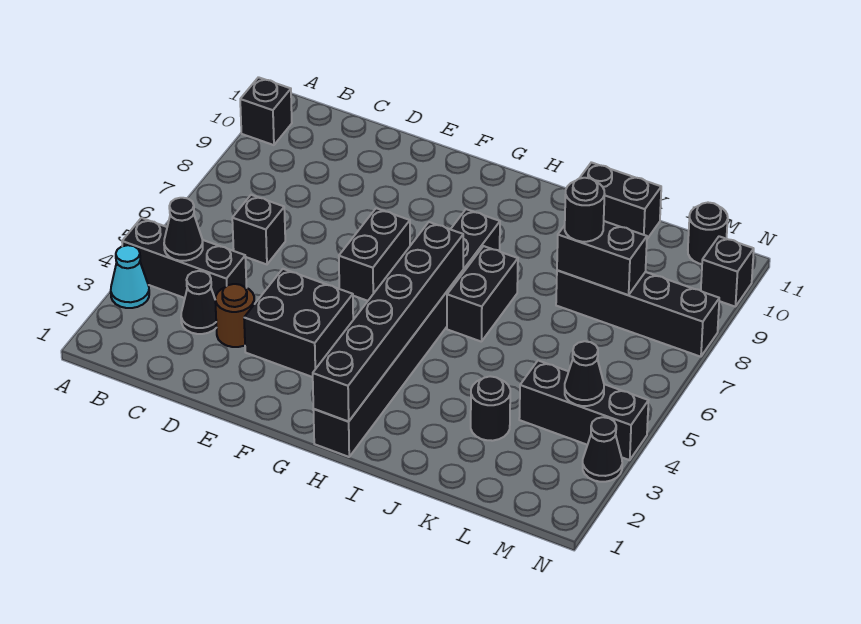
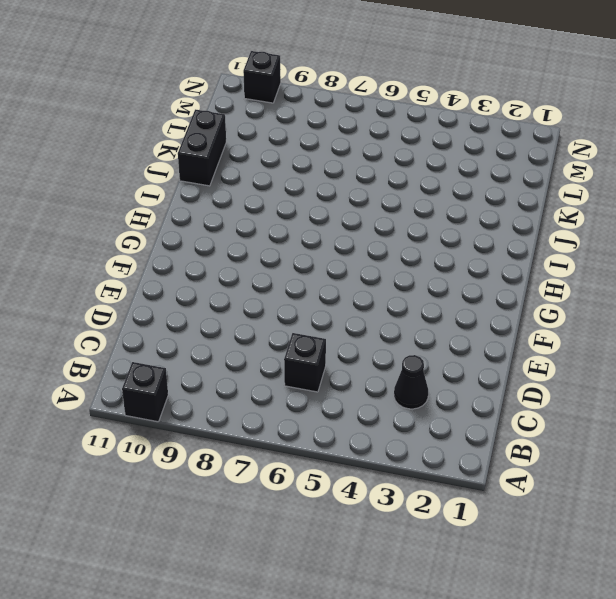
none -> cyan 1x1 cone [111,245,149,308]
none -> black 1x3 brick [122,218,247,299]
none -> brown 1x1 round brick [215,284,254,347]

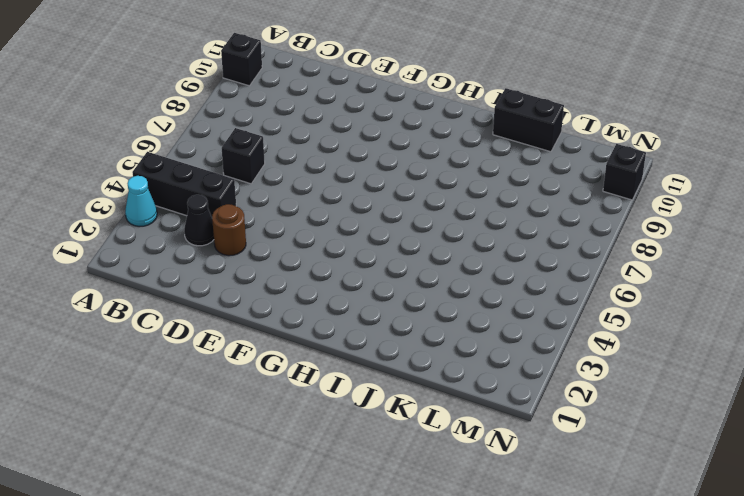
none -> black 2x2 brick [244,269,353,377]
none -> black 1x2 brick [339,208,410,301]
none -> black 1x8 brick [313,209,500,457]

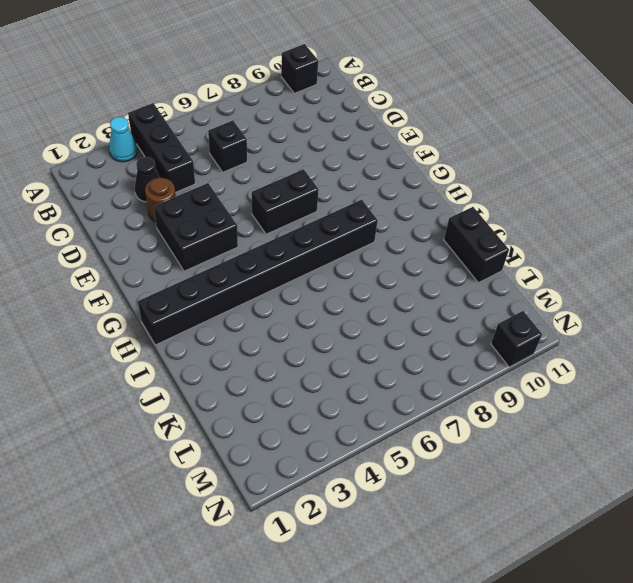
none -> black 1x2 brick [447,246,518,342]
none -> black 1x1 round brick [471,376,510,441]
none -> black 1x4 brick [556,270,719,357]

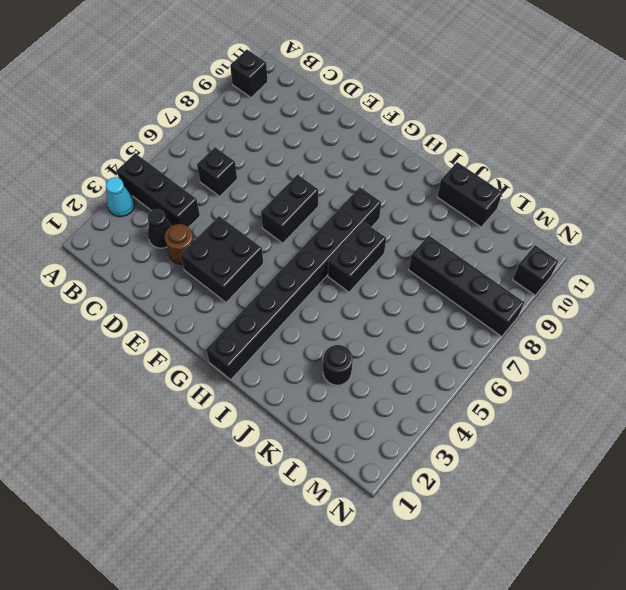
none -> black 1x3 brick [519,361,648,460]
none -> black 1x1 round brick [688,203,728,264]
none -> black 1x1 cone [583,417,622,482]

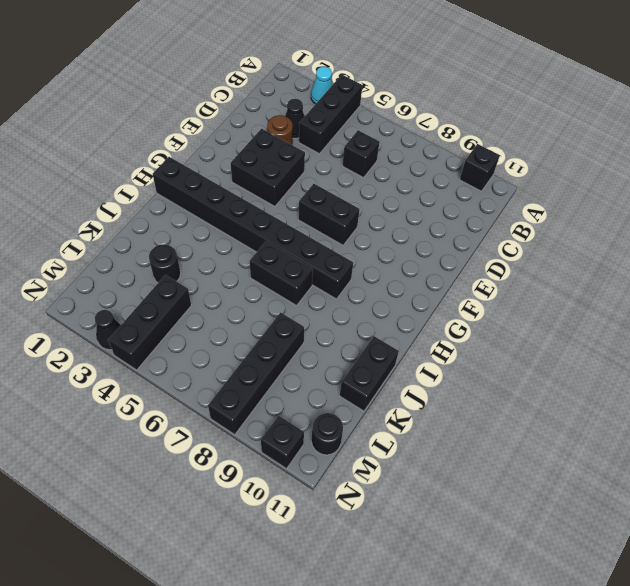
none -> black 1x1 cone [164,198,203,261]
none -> black 1x6 brick [313,222,463,422]
none -> black 1x2 brick [557,221,647,295]

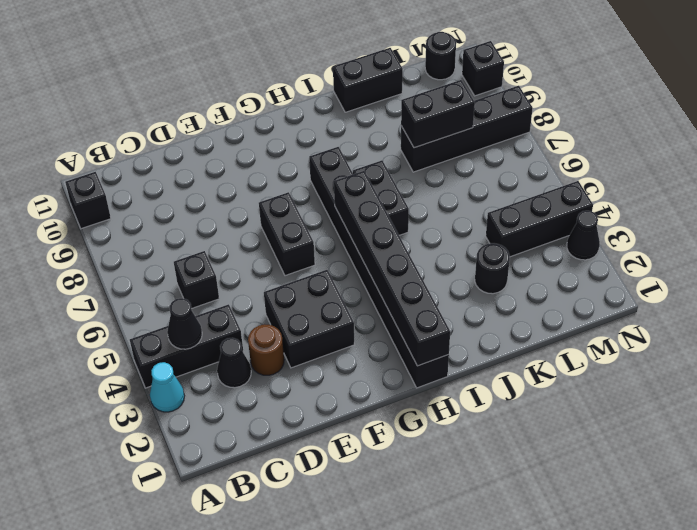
none -> black 1x1 cone [565,341,604,406]
none -> black 1x1 round brick [565,178,605,242]

